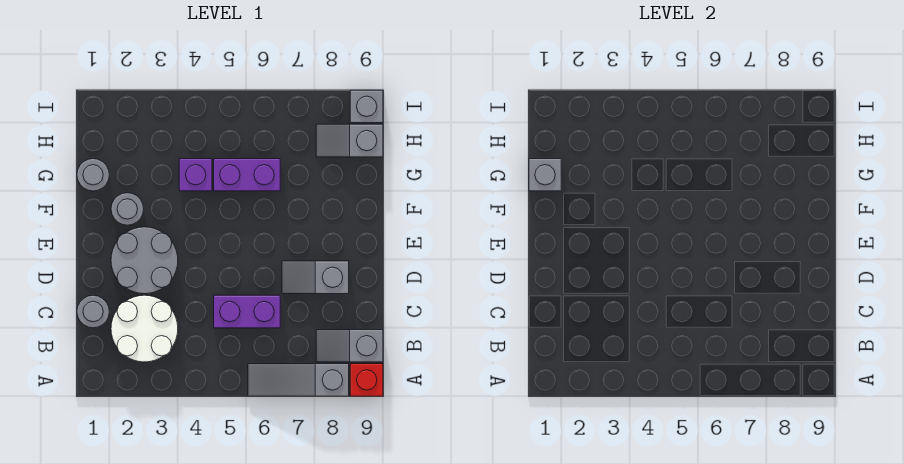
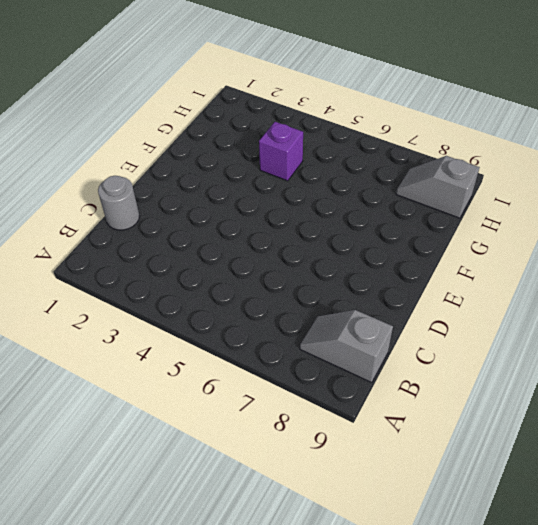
none -> grey 1x3 slope [248,364,349,396]
none -> red 1x1 brick [350,364,383,396]
none -> white 2x2 round brick [111,295,178,362]

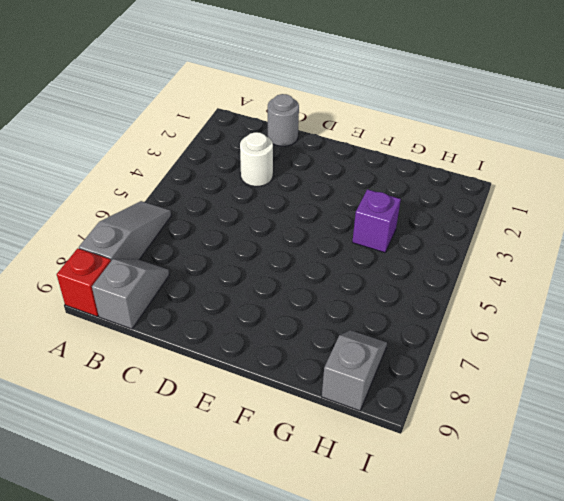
white 1x1 round brick [240,132,273,187] -> white 2x2 round brick [111,295,178,362]
none -> purple 1x2 brick [214,295,280,328]
none -> grey 2x2 round brick [111,227,178,294]
none -> grey 1x2 slope [282,261,349,294]

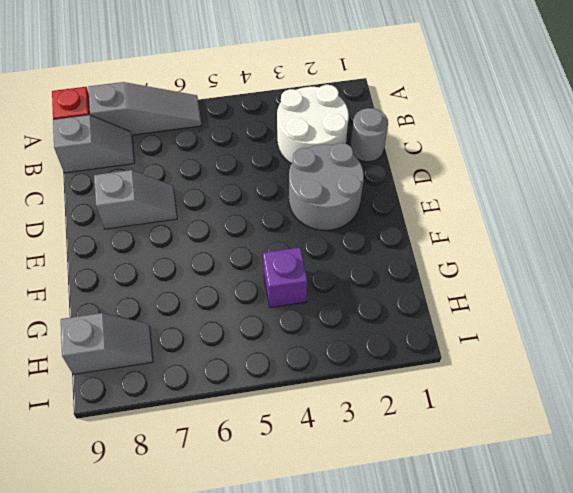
none -> purple 1x2 brick [214,295,280,328]
none -> grey 1x1 round brick [111,193,144,225]
none -> grey 1x1 round brick [77,159,109,191]

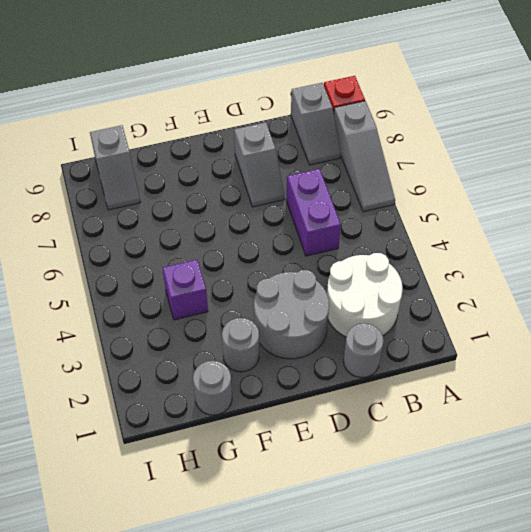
none -> purple 1x2 brick [214,159,280,191]
none -> grey 1x1 brick [350,90,383,123]
none -> grey 1x1 brick [529,159,561,191]

